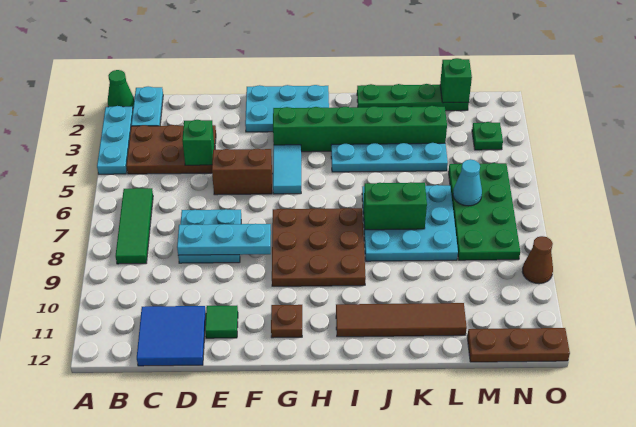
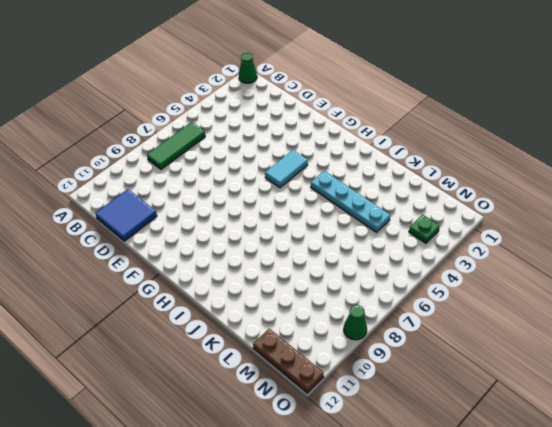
green 1x1 cone [344,305,367,340] -> brown 1x1 cone [522,236,553,284]
none -> cyan 1x3 plate [97,106,133,174]
none -> cyan 1x2 plate [131,86,163,126]
none -> brown 2x3 plate [126,125,216,174]

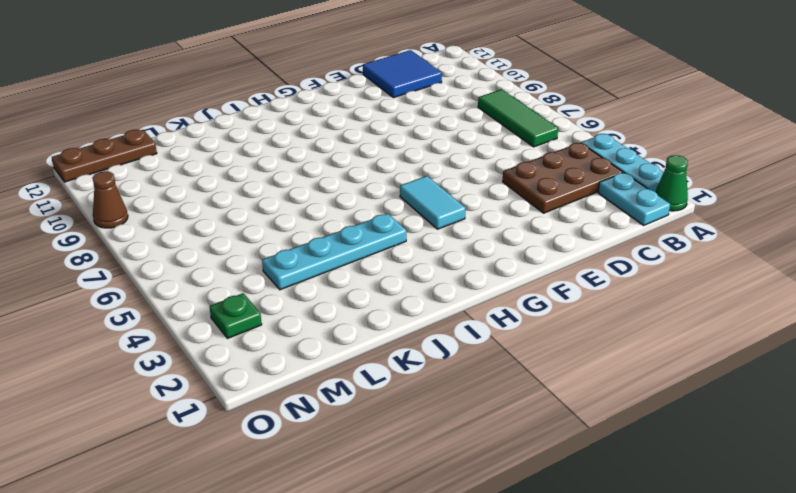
none -> cyan 2x2 plate [178,209,241,263]
none -> brown 1x2 brick [212,149,272,195]
none -> green 1x1 tile [205,306,238,338]

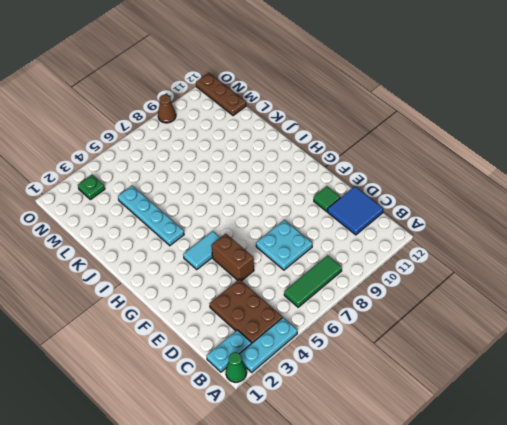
none -> cyan 2x3 plate [245,85,329,132]
none -> green 1x6 brick [273,106,447,152]
none -> brown 3x3 plate [272,208,366,286]

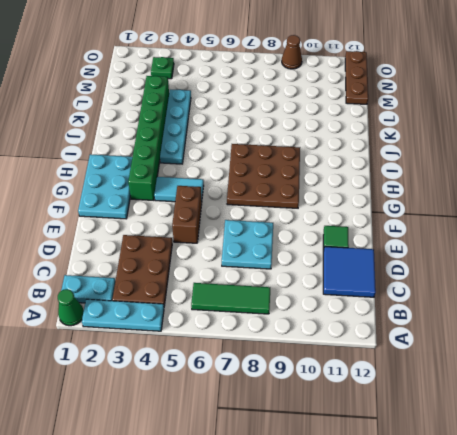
none -> brown 1x1 plate [271,305,302,338]
none -> brown 1x4 tile [336,303,467,337]
none -> green 1x4 plate [357,84,469,111]

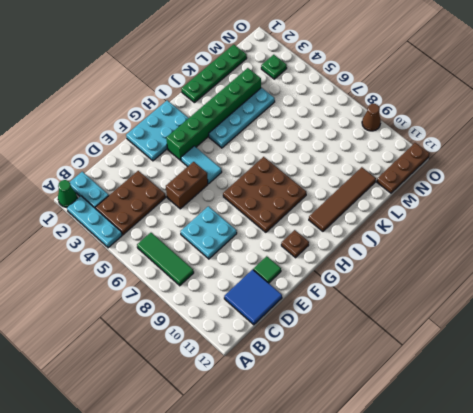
none -> cyan 3x3 plate [362,185,458,261]
none -> green 2x4 plate [448,163,520,260]
none -> green 1x1 brick [182,120,214,165]

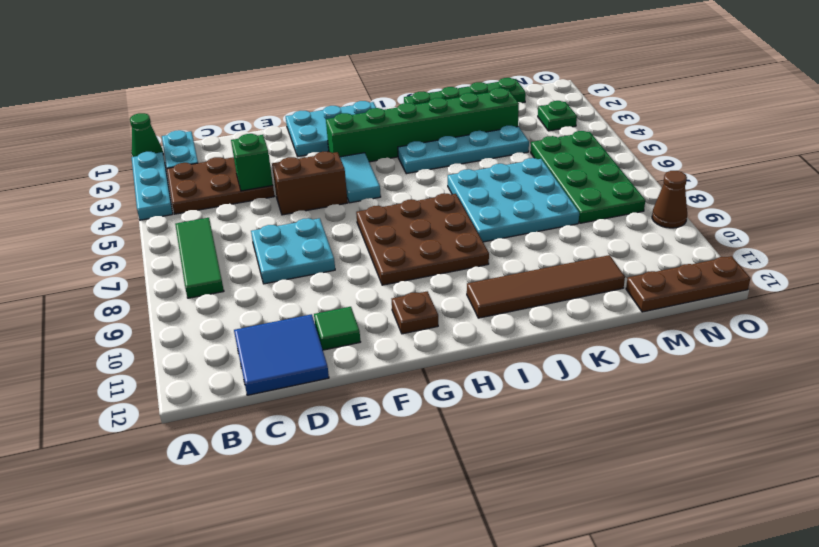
none -> cyan 1x3 plate [177,224,271,255]
none -> green 1x2 brick [364,182,427,230]
none -> green 1x1 brick [440,58,472,103]

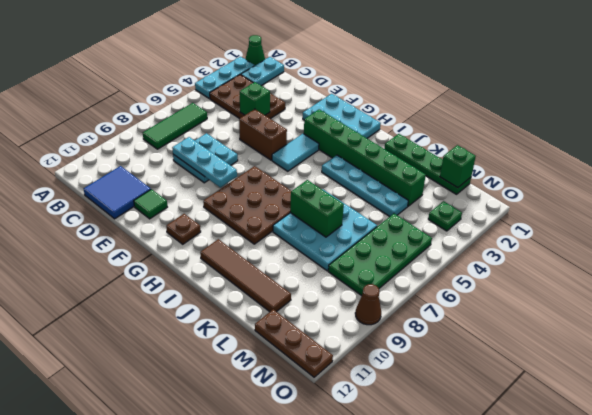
none -> cyan 1x1 cone [453,159,482,206]

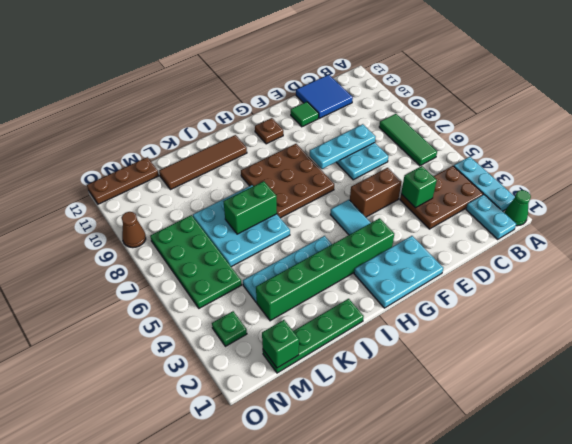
none -> cyan 1x1 cone [453,159,482,206]

